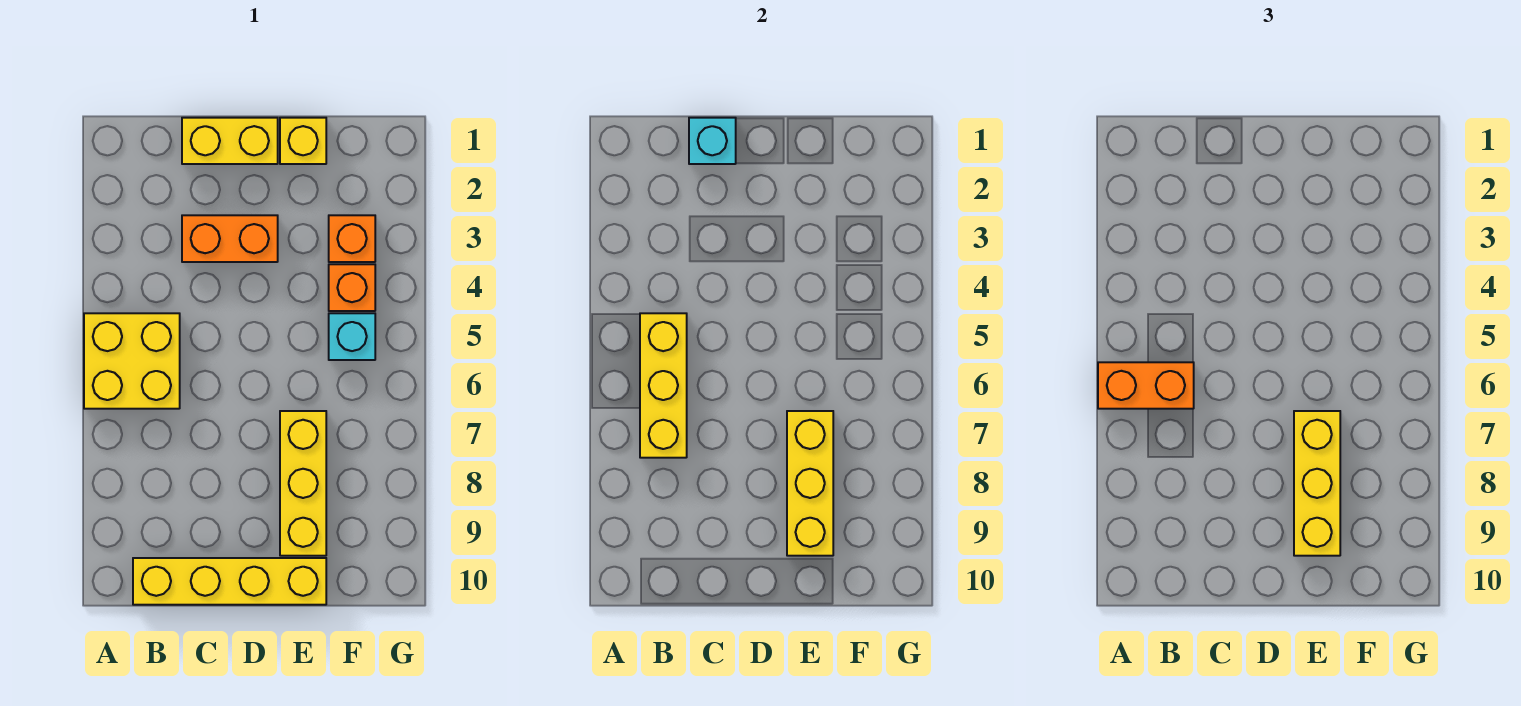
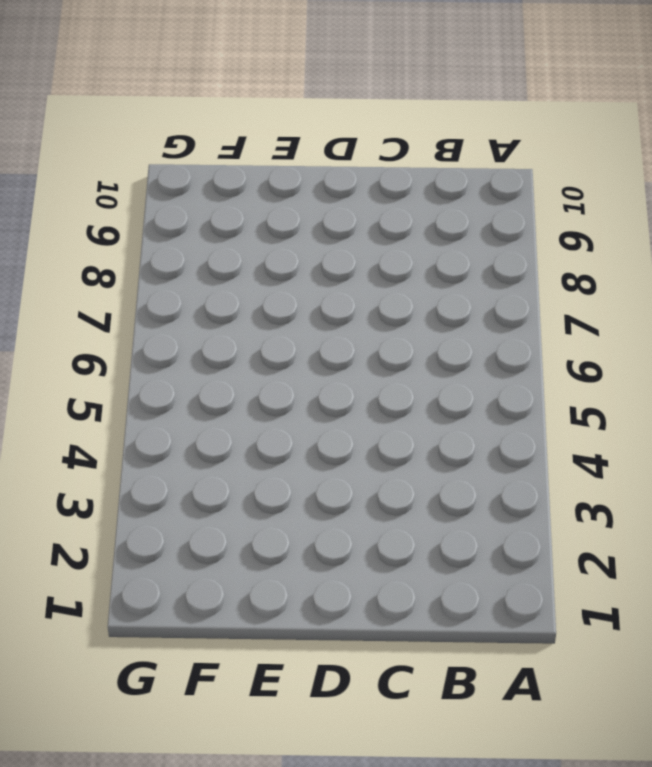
none -> yellow 2x2 brick [84,313,180,409]
none -> yellow 1x4 brick [133,558,326,605]
none -> yellow 1x2 brick [182,118,278,164]

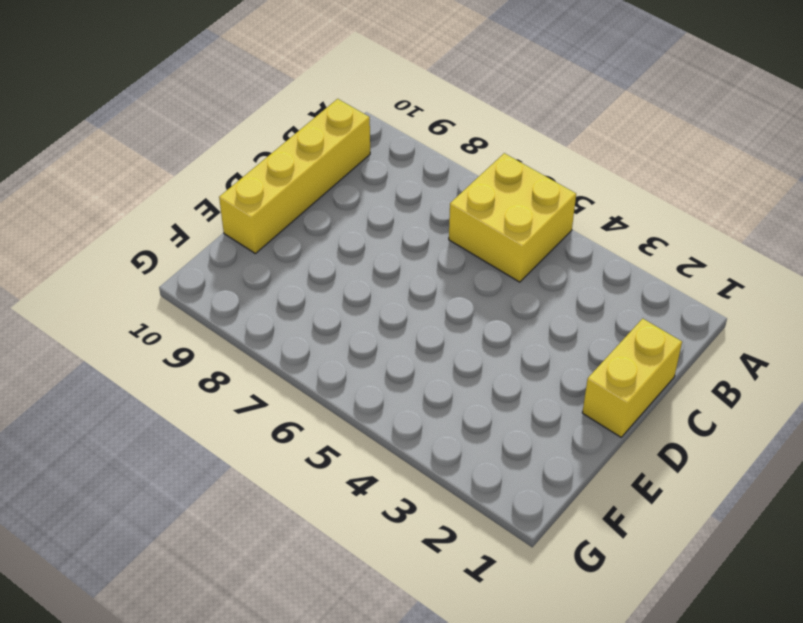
none -> orange 1x2 brick [182,215,278,262]
none -> yellow 1x1 brick [280,118,326,164]
none -> yellow 1x3 brick [280,411,326,556]

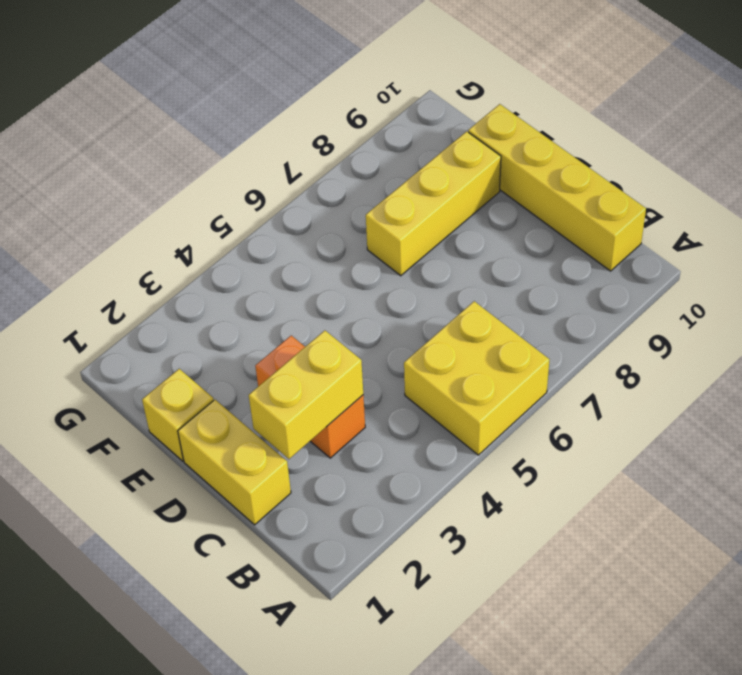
yellow 1x2 brick [249,331,363,459] -> none
none -> orange 1x1 brick [329,215,375,262]
none -> orange 1x1 brick [329,264,375,311]
none -> cyan 1x1 brick [329,313,375,360]

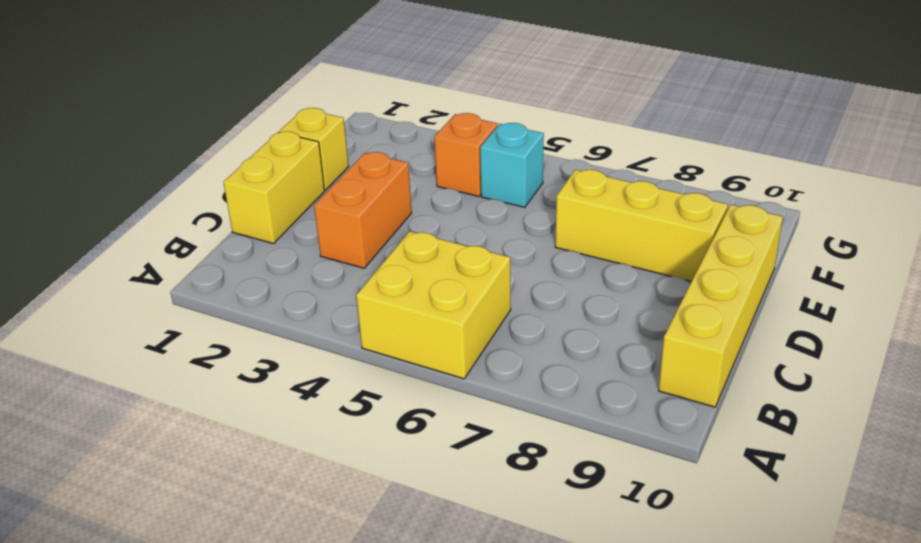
none -> orange 1x1 brick [329,215,375,262]
none -> yellow 1x3 brick [640,313,687,458]
none -> cyan 1x1 brick [689,118,736,164]

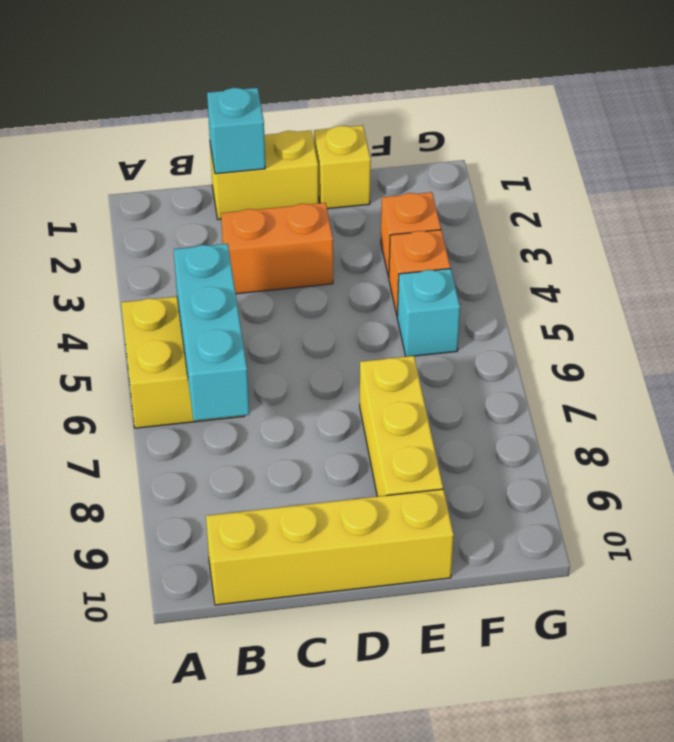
cyan 1x3 brick [174,244,249,421] -> yellow 1x3 brick [640,313,687,458]
none -> yellow 1x3 brick [787,411,833,556]
none -> orange 1x2 brick [1098,362,1194,409]
none -> yellow 1x3 brick [1294,411,1340,556]

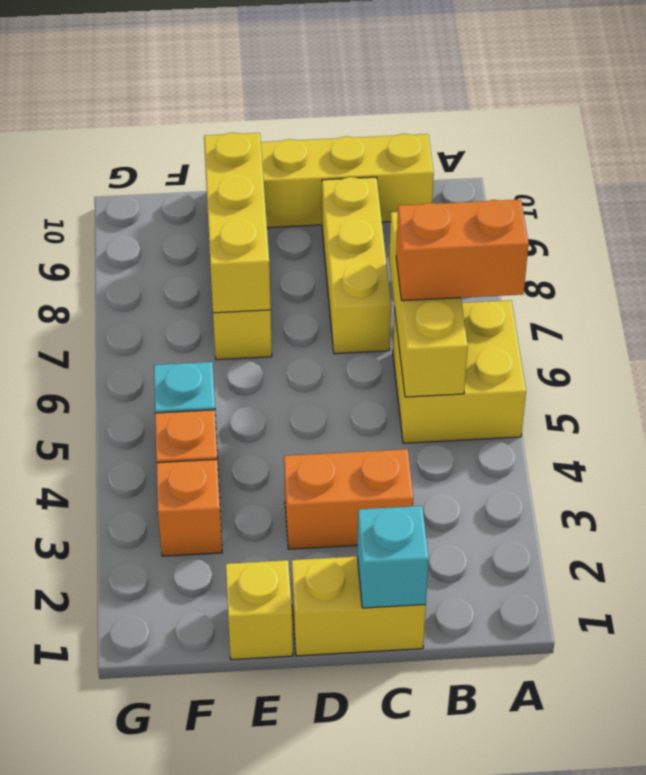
yellow 1x3 brick [322,177,391,354] -> yellow 1x3 brick moved to [1294,411,1340,556]

